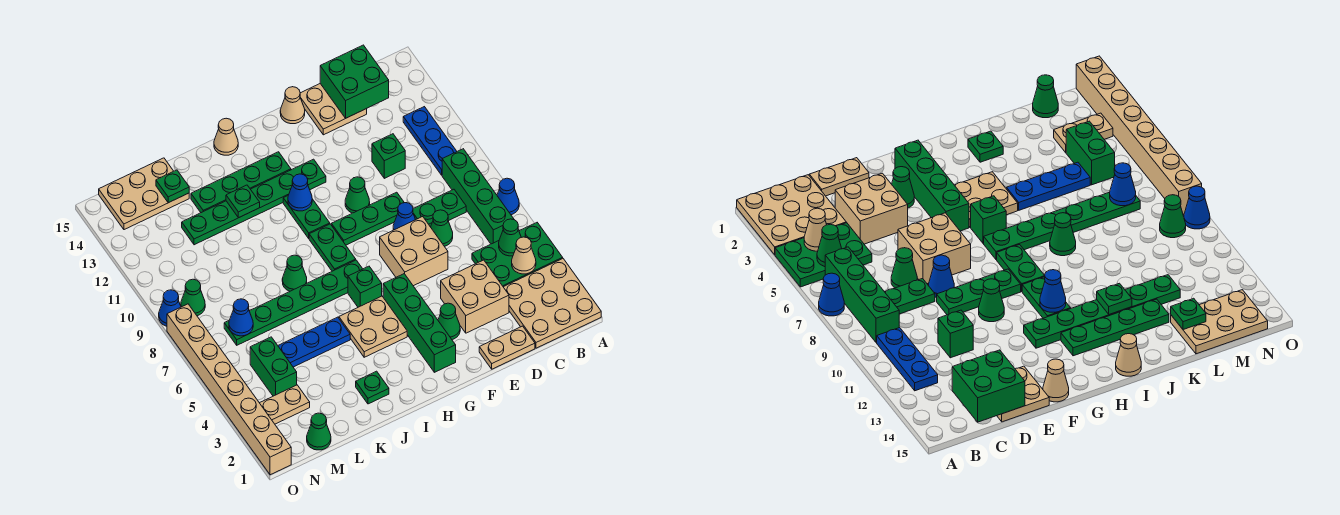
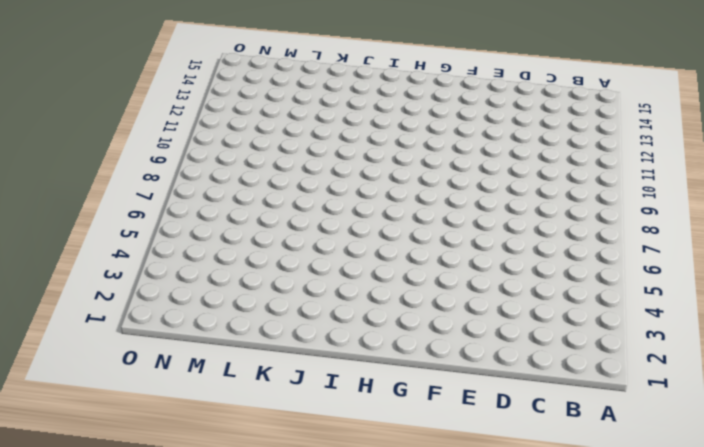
none -> tan 3x3 plate [504,259,601,348]
none -> green 2x3 plate [472,223,563,287]
none -> blue 1x1 cone [497,178,519,215]
none -> green 1x4 brick [442,149,514,244]

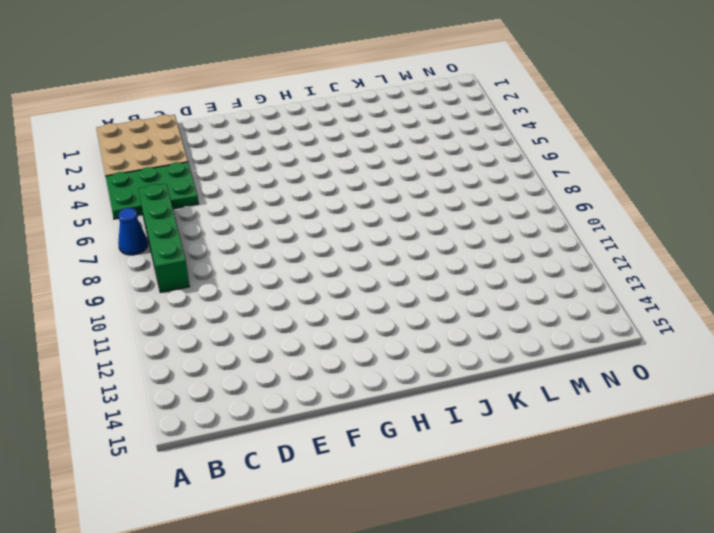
none -> blue 1x3 plate [403,107,457,175]
none -> green 1x2 plate [413,189,466,227]
none -> tan 1x2 plate [479,326,535,369]
none -> tan 2x2 brick [441,260,509,333]

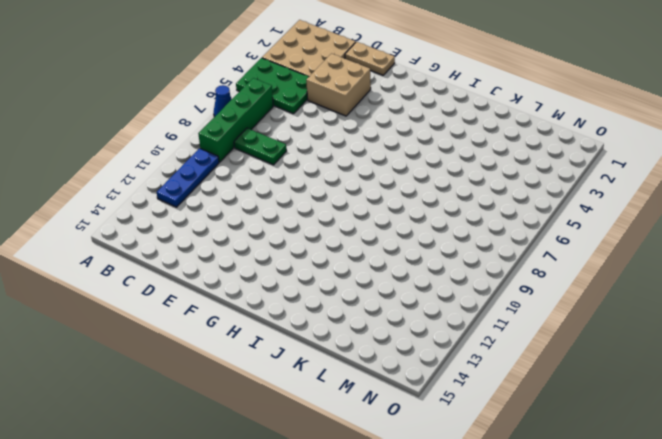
none -> green 1x1 cone [431,210,453,246]
none -> green 1x1 brick [372,134,405,178]
none -> tan 2x2 plate [300,84,367,135]
none -> tan 2x2 brick [380,216,448,286]

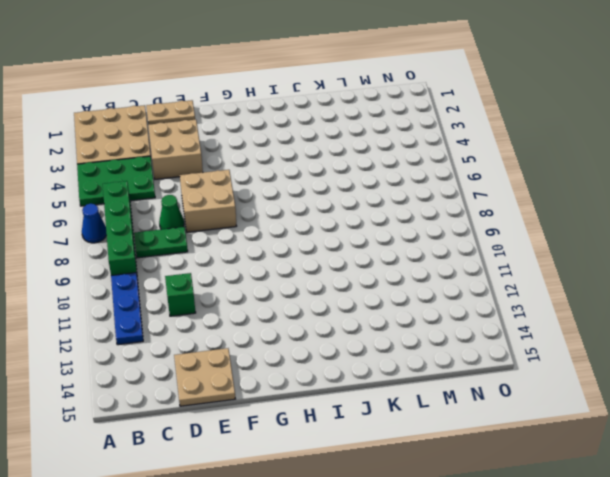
none -> blue 1x1 cone [393,203,416,230]
none -> green 1x3 plate [331,192,404,245]
none -> green 1x1 cone [438,303,460,340]
none -> green 1x1 cone [345,177,370,213]

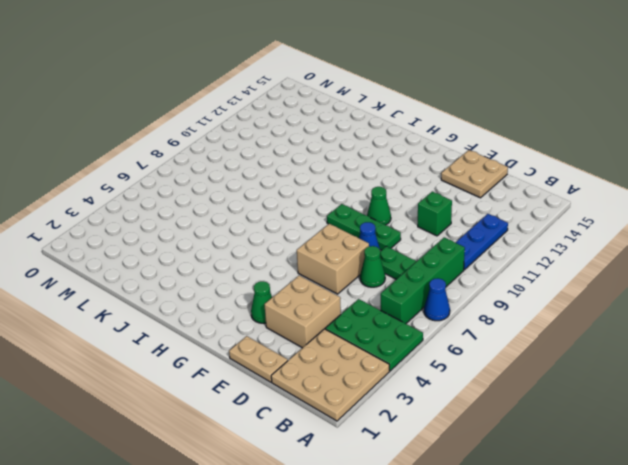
none -> tan 1x1 cone [280,87,305,124]
none -> green 1x4 brick [383,274,456,372]
none -> green 1x6 plate [182,159,326,245]
none -> tan 2x2 plate [339,296,407,357]

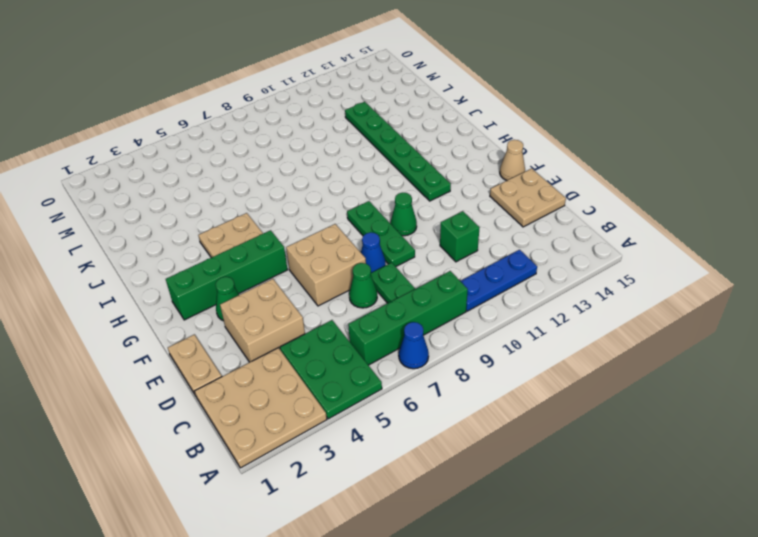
none -> green 1x1 brick [348,266,382,307]
none -> green 1x6 plate [224,260,362,345]
none -> green 1x2 plate [309,224,356,271]
none -> green 1x2 plate [283,196,330,238]

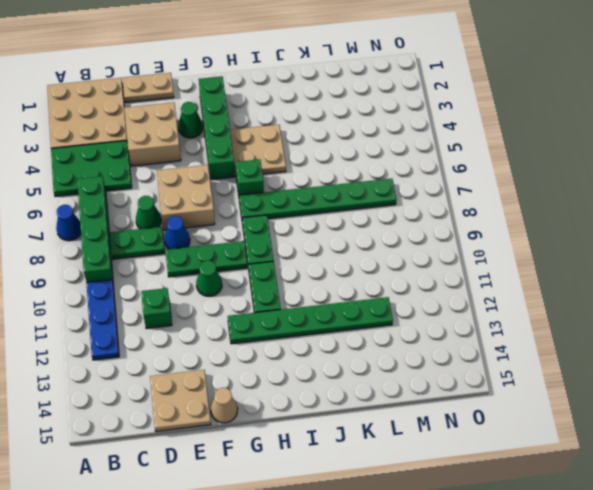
none -> green 1x4 plate [191,152,291,213]
none -> tan 1x1 cone [214,118,238,155]
none -> green 1x1 plate [356,371,389,404]
none -> blue 1x3 plate [278,317,350,367]

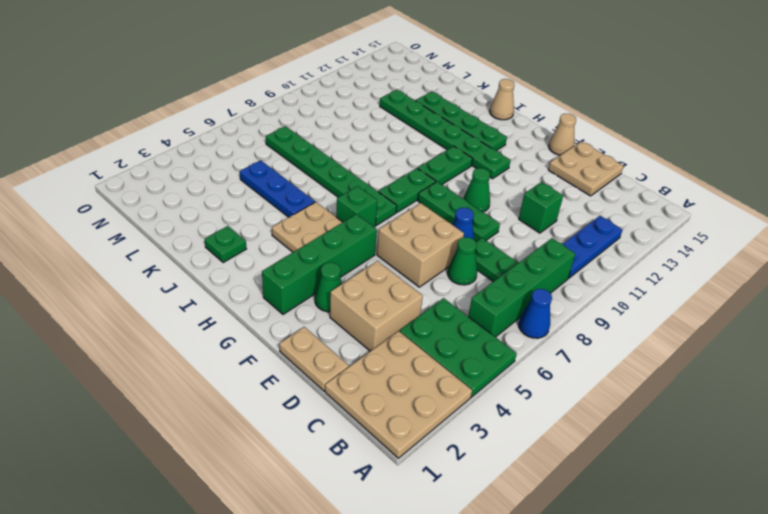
none -> green 1x1 cone [282,255,307,291]
none -> tan 2x3 plate [99,158,189,230]
none -> green 1x1 cone [307,413,331,450]
none -> tan 1x2 plate [260,385,310,424]

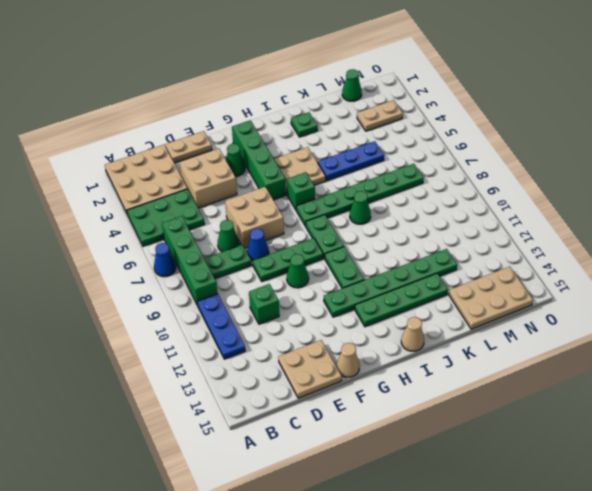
none -> green 1x2 brick [250,337,297,396]
none -> green 1x1 cone [181,279,205,316]
none -> tan 1x8 brick [167,304,291,475]
none -> blue 1x1 cone [159,290,181,326]

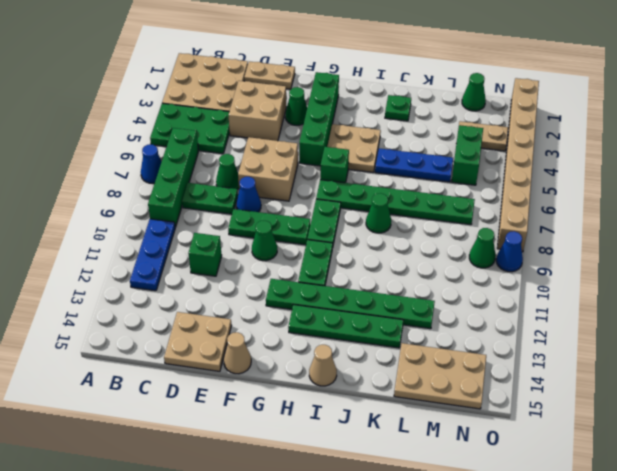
none -> tan 1x1 cone [512,237,536,274]
none -> green 1x1 cone [499,219,521,256]
none -> green 2x2 brick [320,45,389,118]
none -> blue 1x1 cone [288,174,312,211]

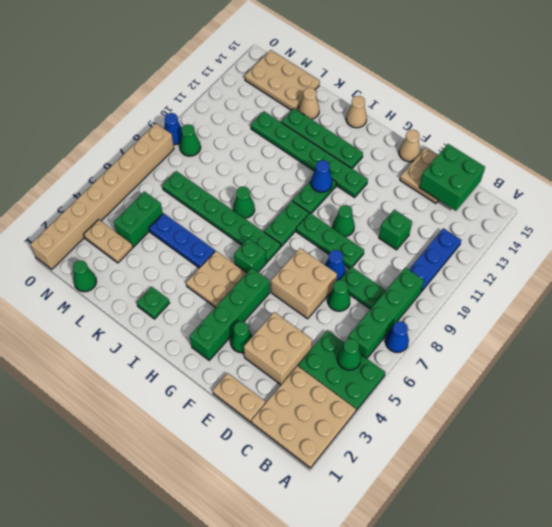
tan 1x1 cone [299,88,319,119] -> tan 1x1 cone moved to [512,237,536,274]
none -> green 1x1 plate [226,185,260,218]
none -> green 1x1 plate [156,170,189,203]
none -> blue 1x1 cone [229,299,253,336]

